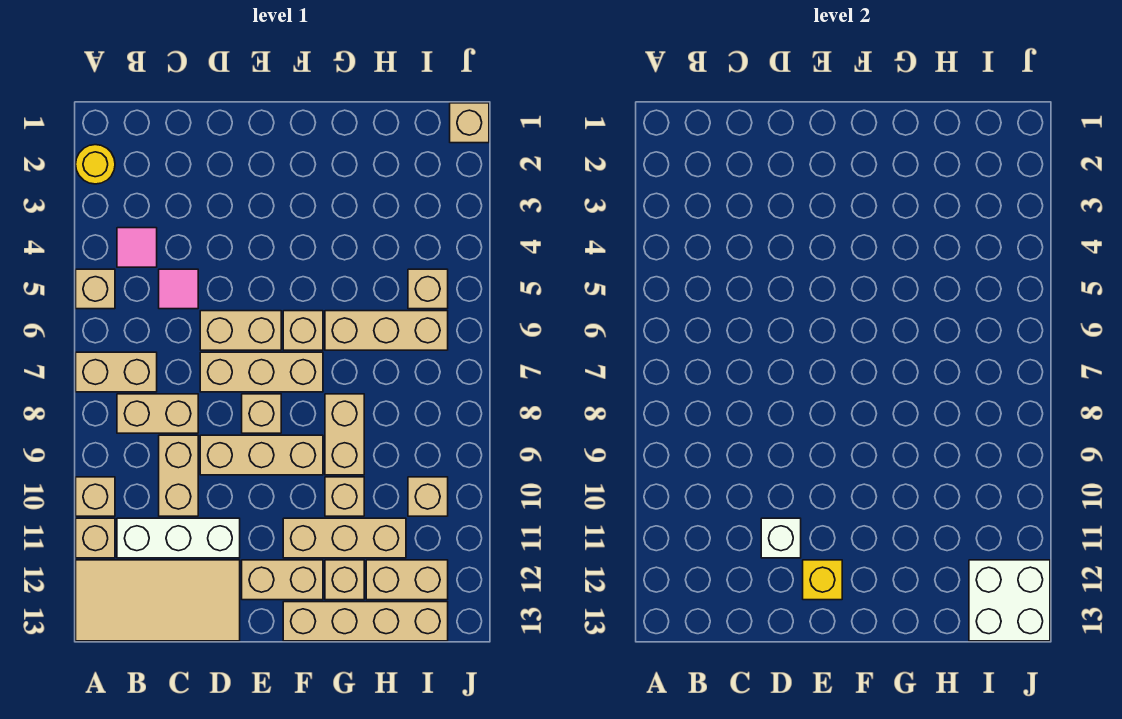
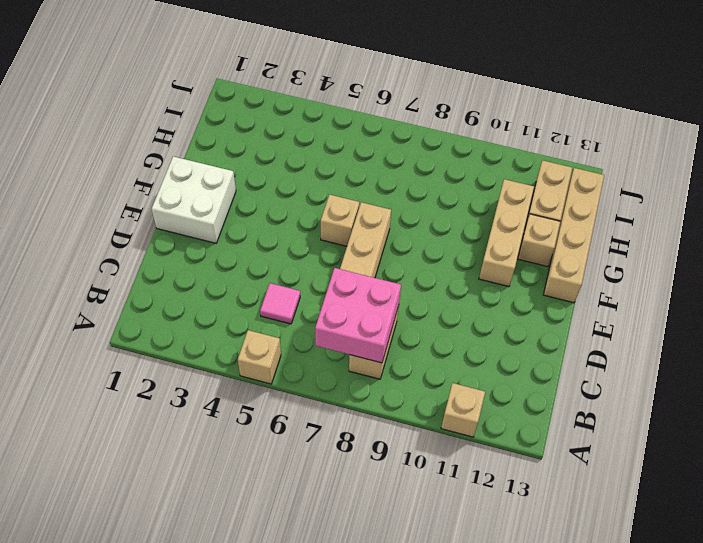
pink 2x2 brick [315,268,401,363] -> none
white 2x2 brick [152,156,236,243] -> white 2x2 brick moved to [969,560,1050,641]
none -> yellow 1x1 round brick [76,145,115,184]
none -> tan 1x2 brick [76,352,157,392]
none -> tan 1x1 brick [76,477,115,516]
none -> tan 2x4 tile [76,560,240,641]

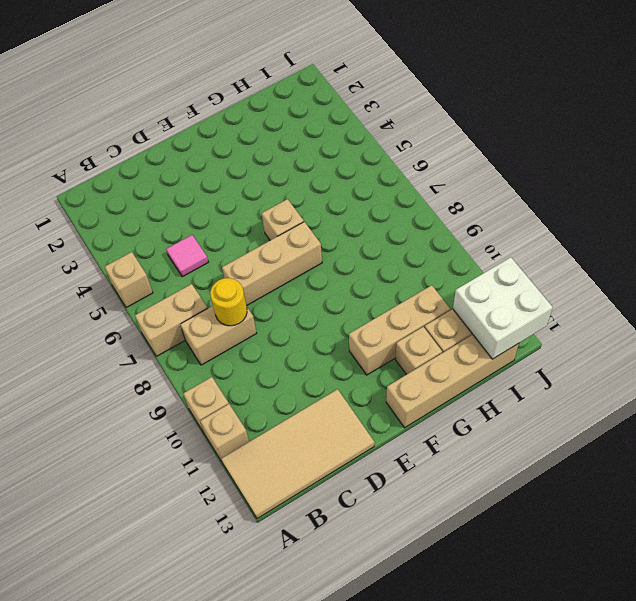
yellow 1x1 round brick [210,278,247,326] -> yellow 1x1 round brick moved to [76,145,115,184]
none -> pink 1x1 tile [117,228,157,267]
none -> white 1x3 brick [117,518,240,558]
none -> tan 1x2 brick [159,435,198,516]
none -> tan 1x2 brick [200,311,281,350]

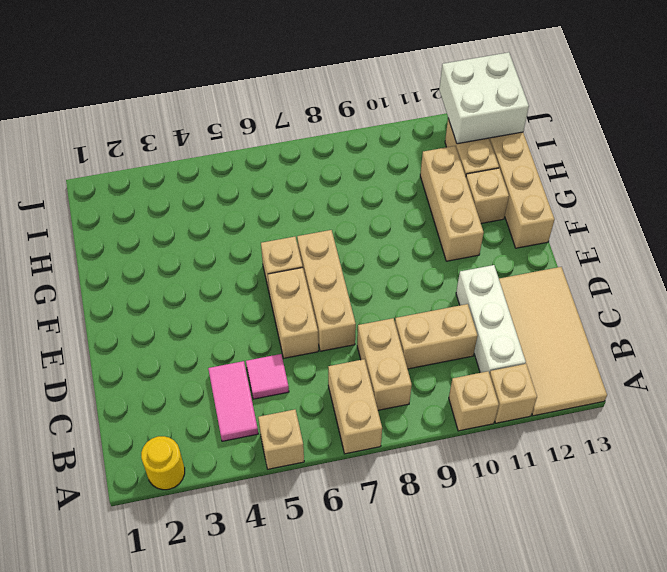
pink 1x2 tile [208,361,258,441] -> pink 1x1 tile [117,228,157,267]
none -> tan 1x3 brick [200,435,323,475]
none -> tan 1x1 brick [242,394,281,433]
none -> tan 1x2 brick [242,560,323,600]
none -> tan 1x3 brick [325,311,448,350]

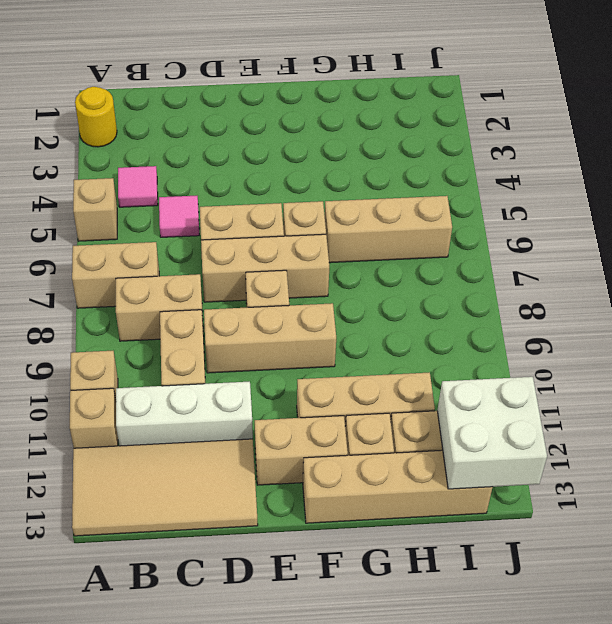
none -> tan 1x2 brick [325,394,364,475]
none -> tan 1x1 brick [325,477,364,516]
none -> tan 1x1 brick [408,269,448,309]
none -> tan 1x1 brick [408,477,448,516]

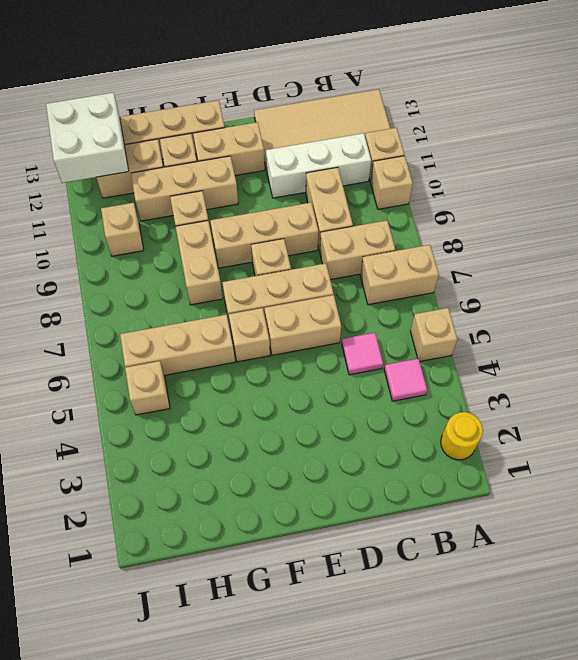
none -> tan 1x1 brick [450,103,489,143]
none -> white 1x1 brick [761,518,801,558]
none -> yellow 1x1 brick [803,560,842,600]

